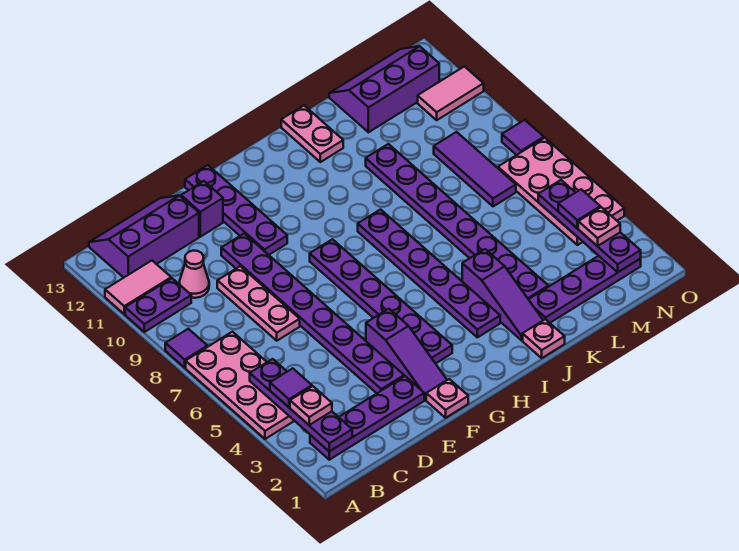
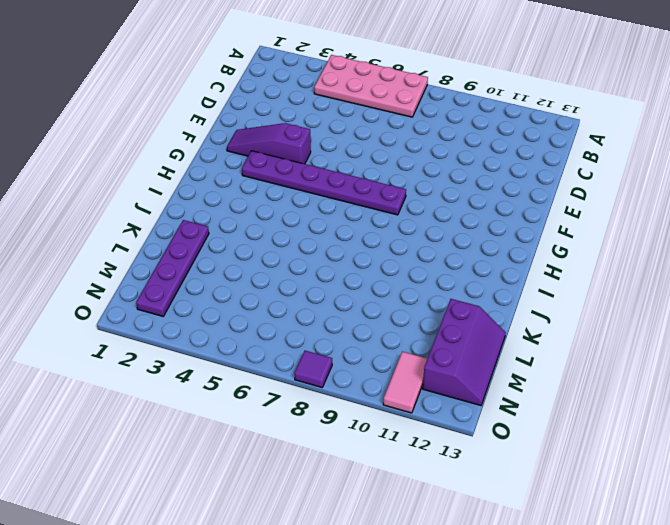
none -> purple 1x1 tile [165,329,207,368]
none -> purple 1x2 plate [125,278,191,332]
none -> pink 1x2 tile [105,261,171,314]
none -> purple 1x4 plate [310,376,424,460]

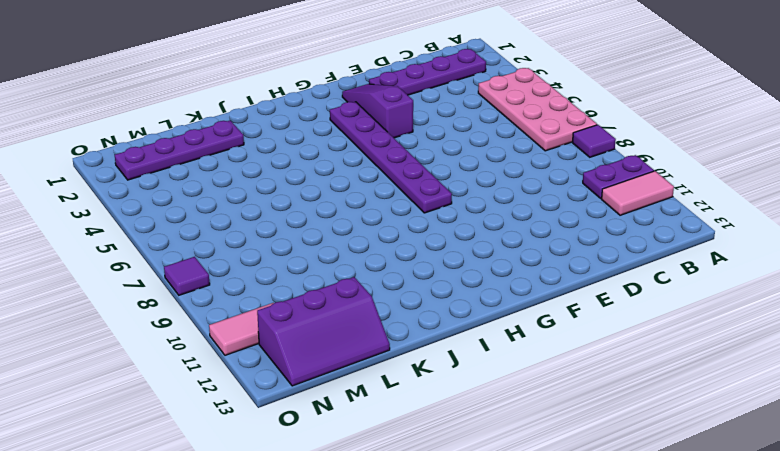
none -> purple 2x3 slope [89,195,199,278]
none -> pink 1x1 cone [179,251,209,298]
none -> pink 1x3 plate [217,266,300,341]
none -> purple 1x8 plate [221,234,404,393]

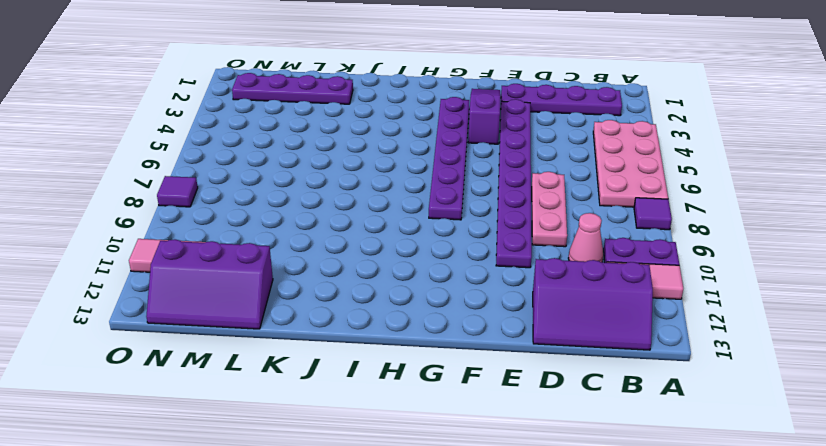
none -> purple 1x1 brick [181,181,223,237]
none -> pink 1x1 plate [426,379,468,418]
none -> purple 1x4 plate [185,165,287,255]
none -> purple 1x6 plate [358,210,500,337]

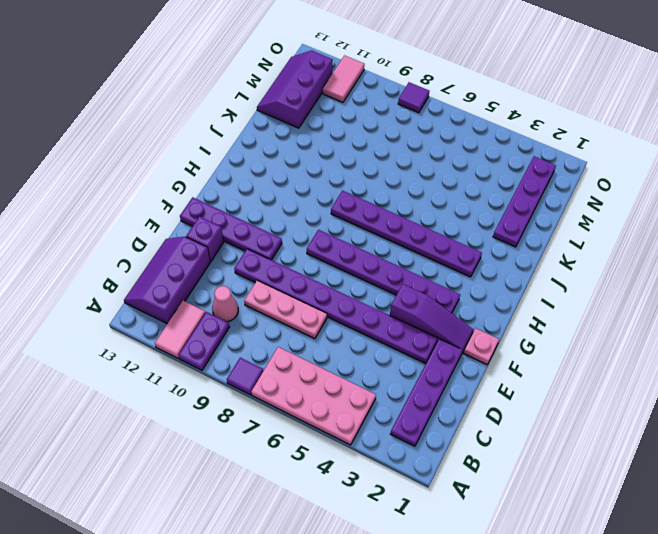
none -> pink 1x1 plate [523,319,565,358]
none -> purple 1x3 slope [462,249,543,340]
none -> pink 1x2 plate [281,106,343,162]
none -> purple 1x8 plate [366,144,548,299]

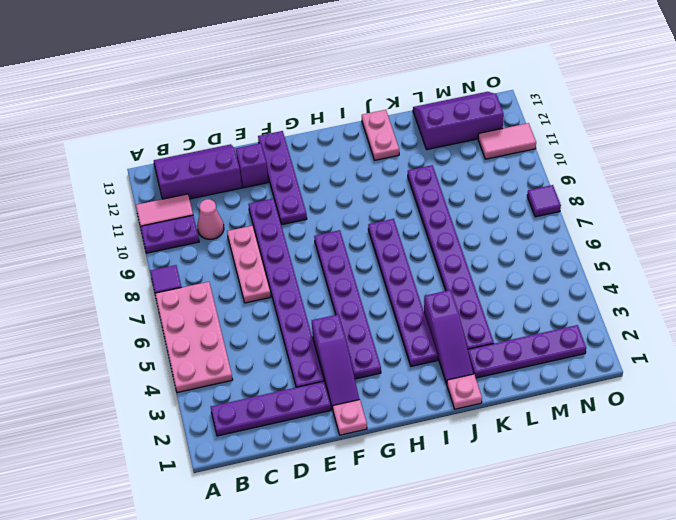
none -> purple 1x3 tile [434,132,516,206]
none -> pink 2x4 plate [498,138,624,245]
none -> purple 1x4 plate [250,359,352,451]
none -> purple 1x4 plate [538,180,641,272]

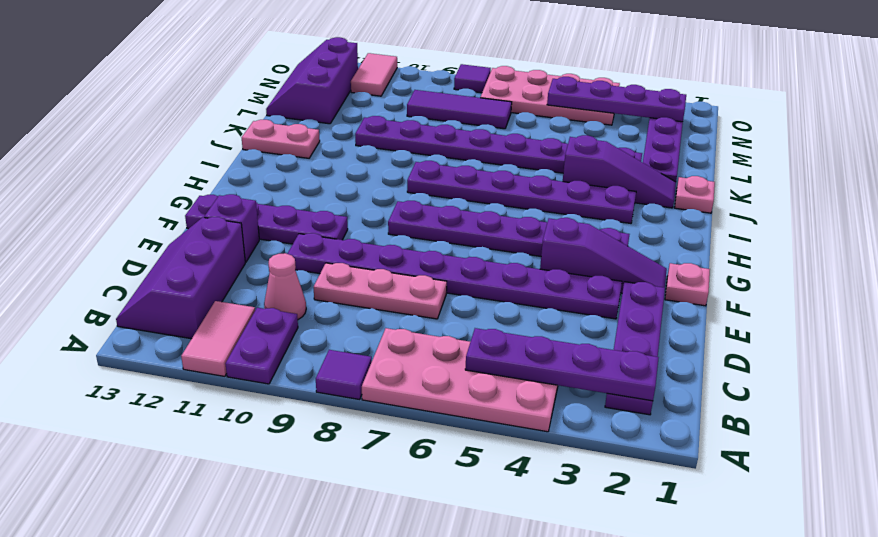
none -> pink 1x1 plate [290,386,332,425]
none -> purple 1x1 tile [270,368,312,407]
none -> pink 1x1 plate [578,207,620,246]
none -> purple 1x1 tile [558,189,600,228]

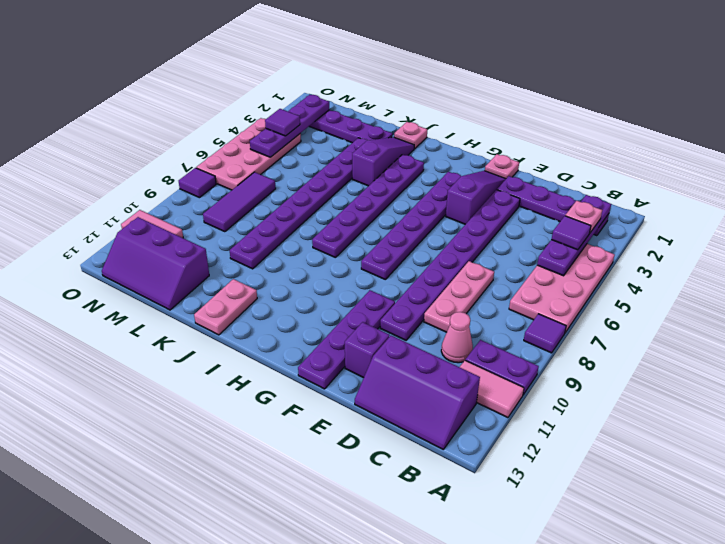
none -> pink 1x1 plate [578,207,620,246]

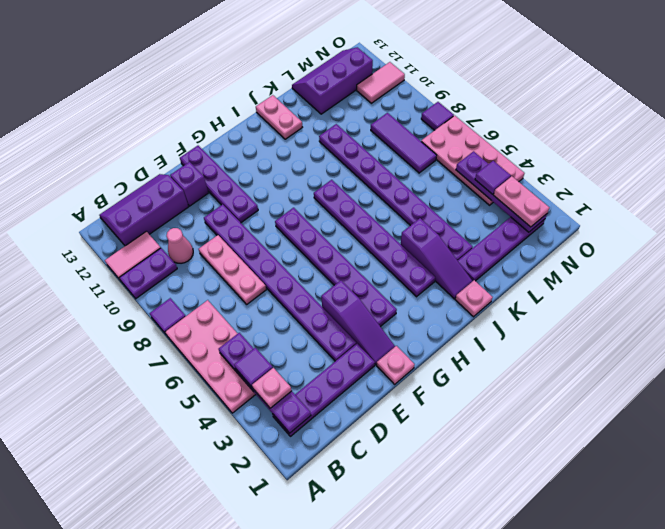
pink 1x2 plate [494,176,550,227] -> pink 1x1 plate [578,207,620,246]

